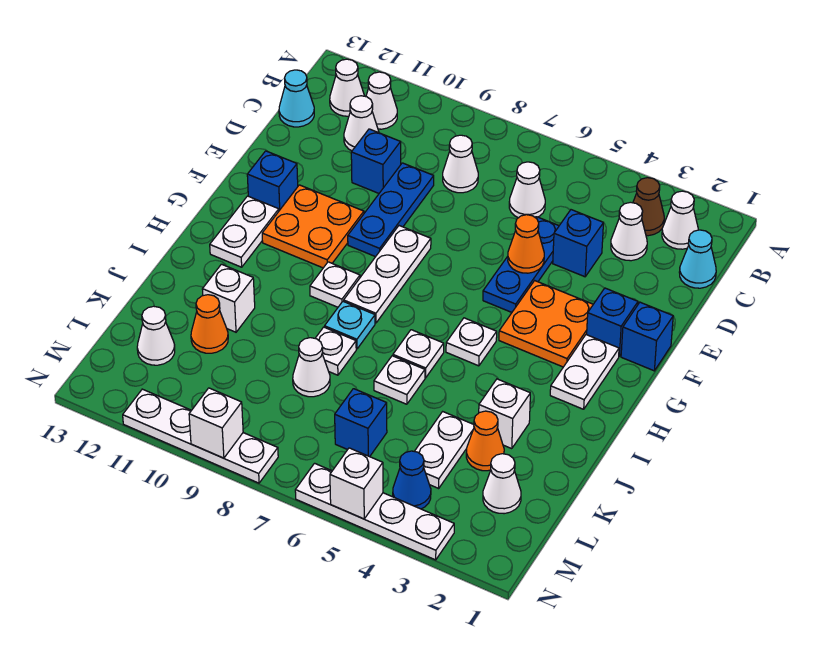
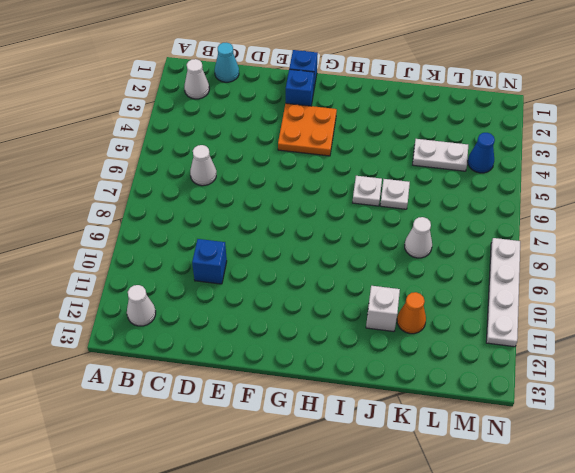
none -> brown 1x1 cone [633,178,664,236]
none -> white 1x1 cone [366,72,397,129]
none -> white 1x1 cone [611,202,647,261]
none -> white 1x1 cone [443,135,478,193]

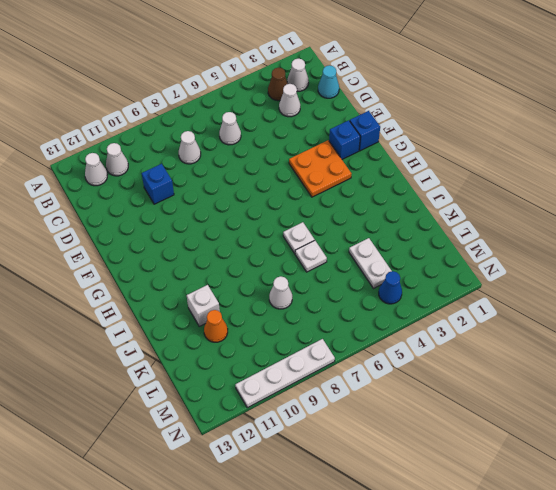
none -> white 1x1 cone [344,96,379,151]
none -> cyan 1x1 cone [279,70,314,127]
none -> blue 1x1 brick [553,210,603,277]
none -> blue 1x3 plate [483,217,559,312]

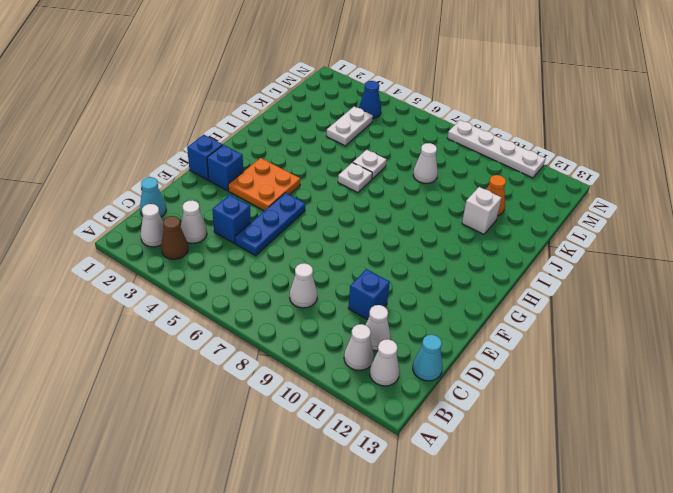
none -> white 1x1 cone [509,162,545,218]
none -> blue 1x3 plate [348,163,434,257]
none -> white 1x3 plate [344,226,431,323]
none -> orange 2x2 plate [262,185,364,268]

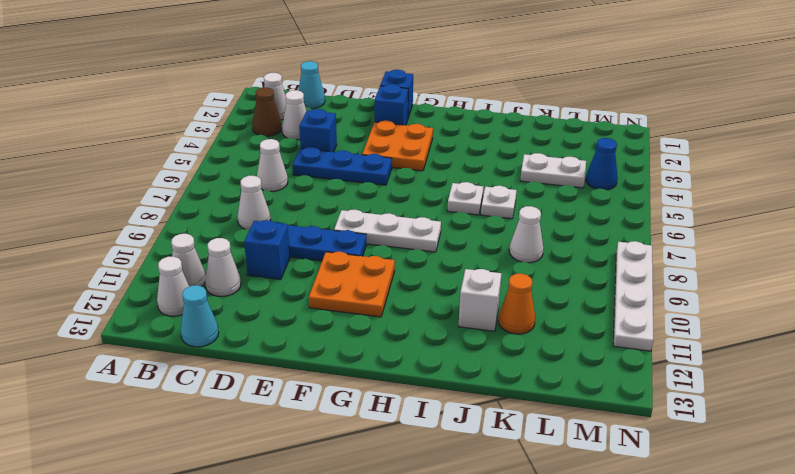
none -> blue 1x1 brick [247,151,298,211]
none -> white 1x2 plate [550,335,619,409]
none -> white 1x2 plate [210,196,279,267]
none -> white 1x1 plate [446,318,497,366]

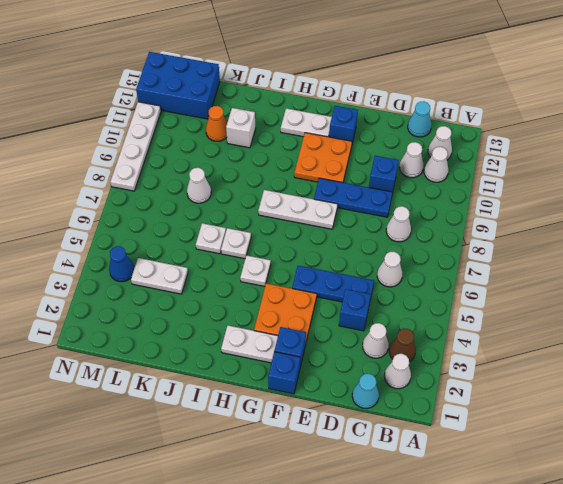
blue 2x3 brick [136,52,220,119] -> white 1x1 cone [137,306,175,365]
none -> white 1x1 plate [310,262,360,307]
none -> cyan 1x1 plate [325,301,375,349]
none -> white 1x1 brick [479,379,530,449]
none -> white 1x1 plate [315,327,356,375]

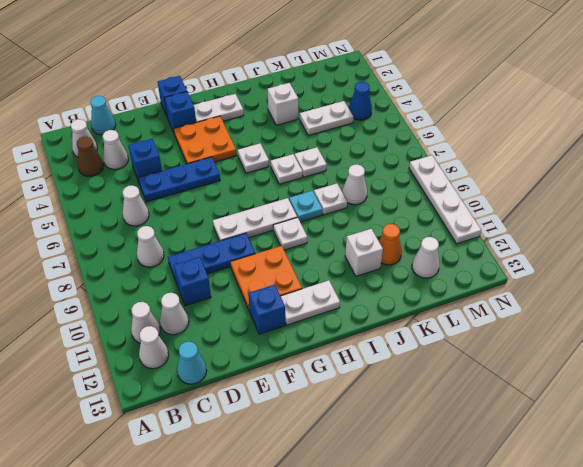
none -> orange 1x1 cone [466,411,504,471]
none -> white 1x1 cone [483,454,521,514]
none -> blue 1x1 brick [335,389,387,457]
none -> white 1x4 plate [295,463,454,560]

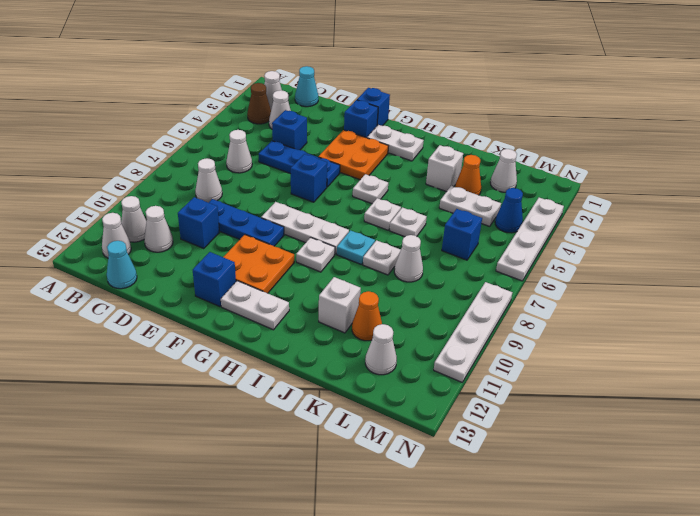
blue 1x1 brick [291,154,327,202] -> none
none -> orange 1x1 cone [508,215,544,273]
none -> white 1x1 brick [330,448,383,519]
none -> white 1x1 brick [189,388,243,458]

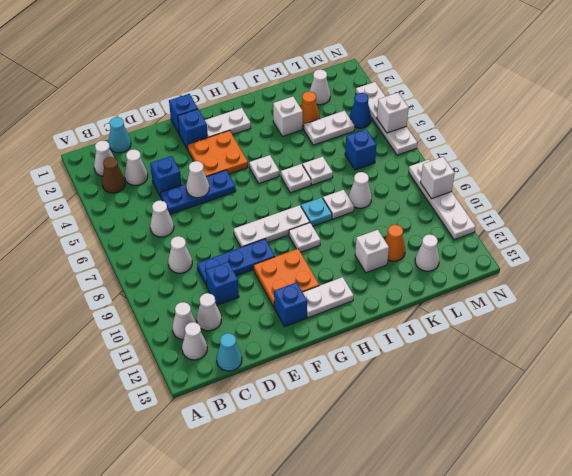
white 1x1 cone [186,161,209,198] -> orange 1x1 cone [508,215,544,273]

